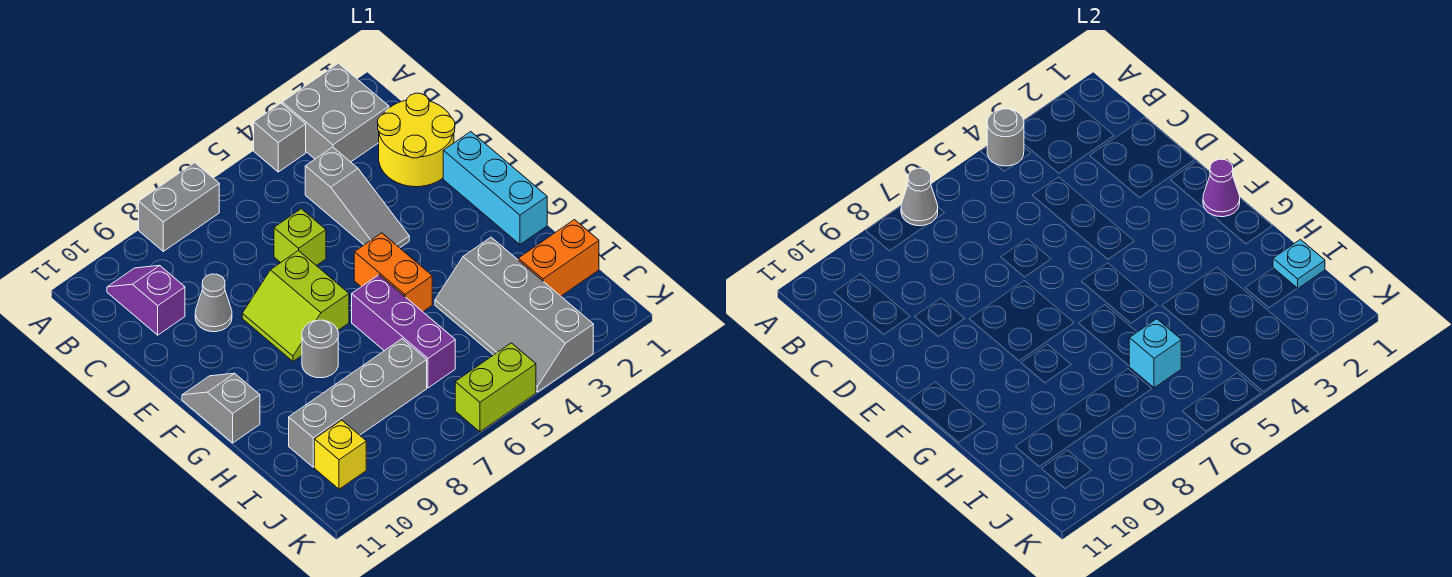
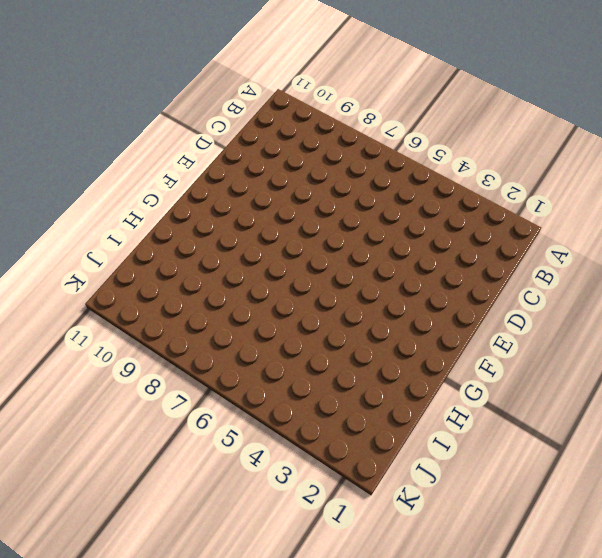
none -> grey 2x2 brick [282,63,389,162]
none -> grey 1x1 brick [254,103,306,172]
none -> grey 1x2 brick [139,163,219,251]

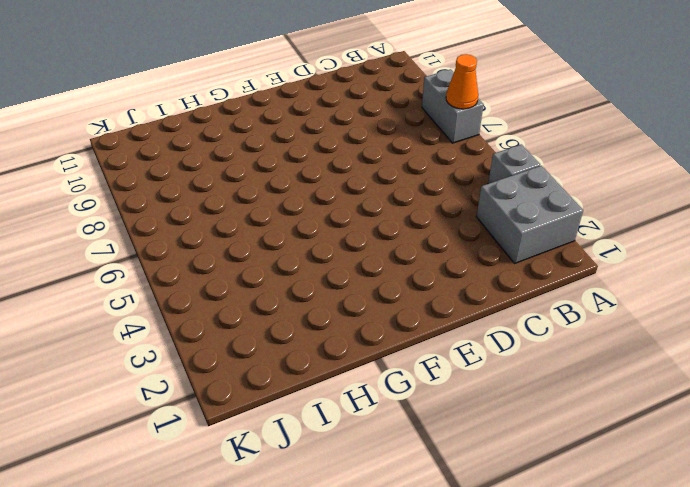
orange 1x1 cone [446,54,478,109] -> grey 1x1 cone [901,168,938,226]
none -> purple 1x2 slope [107,266,185,335]
none -> yellow 2x2 round brick [378,93,455,187]
none -> grey 1x3 slope [305,147,409,248]

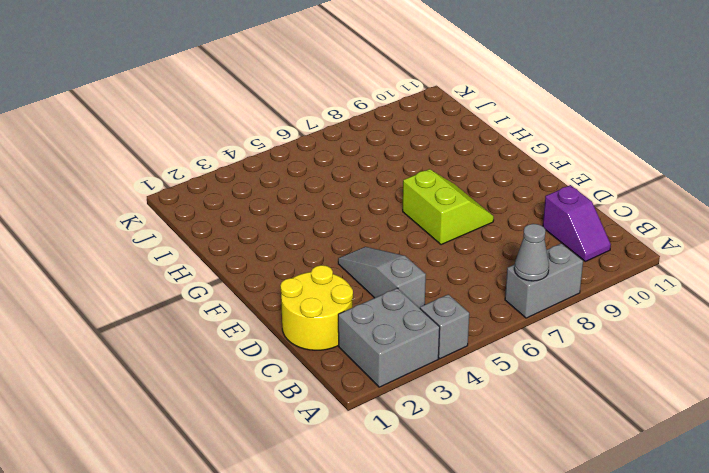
none -> lime 1x1 brick [274,209,326,266]
none -> grey 1x1 cone [195,274,232,332]
none -> cyan 1x3 brick [443,132,547,244]

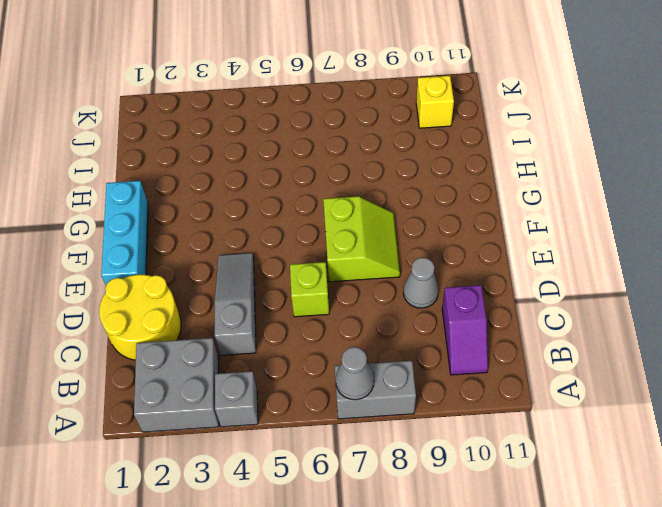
none -> orange 1x2 brick [354,233,432,312]
none -> grey 1x2 slope [182,373,260,443]
none -> purple 1x3 brick [352,275,455,388]

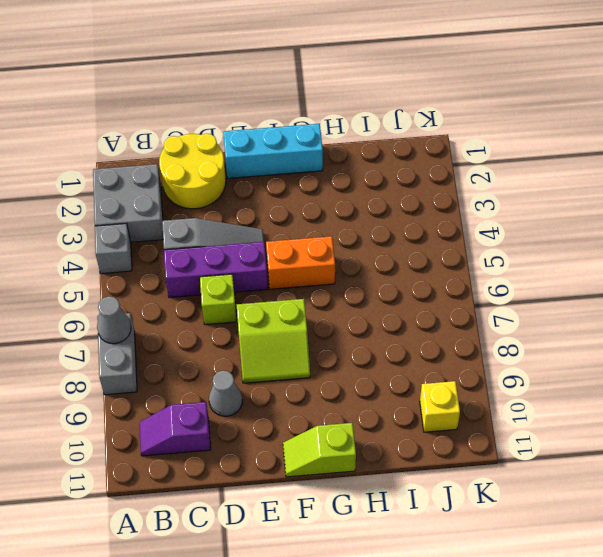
purple 1x3 brick [164,242,268,297] -> purple 1x3 brick moved to [352,275,455,388]
lime 1x2 slope [283,423,356,477] -> grey 1x2 slope [182,373,260,443]
none -> grey 1x1 round brick [302,320,338,378]
none -> grey 2x4 slope [435,237,593,392]
none -> orange 1x2 brick [518,220,599,296]

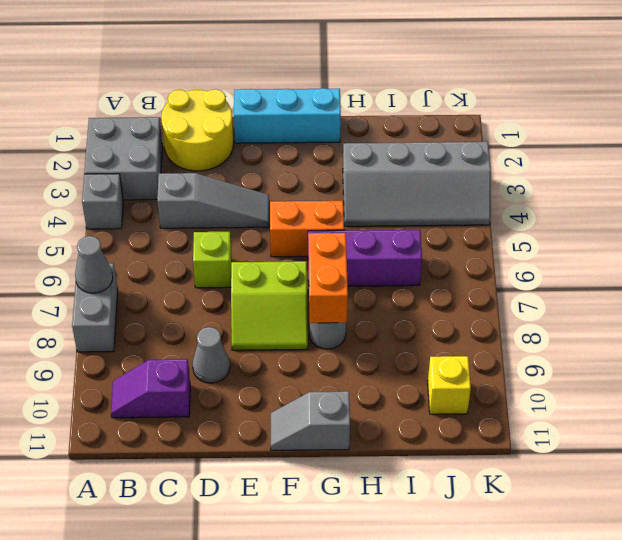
orange 1x2 brick [308,233,348,323] -> orange 1x2 brick moved to [518,220,599,296]
none -> grey 1x4 brick [289,339,427,467]
none -> lime 1x2 brick [455,343,536,432]
none -> grey 1x1 round brick [987,109,1024,166]

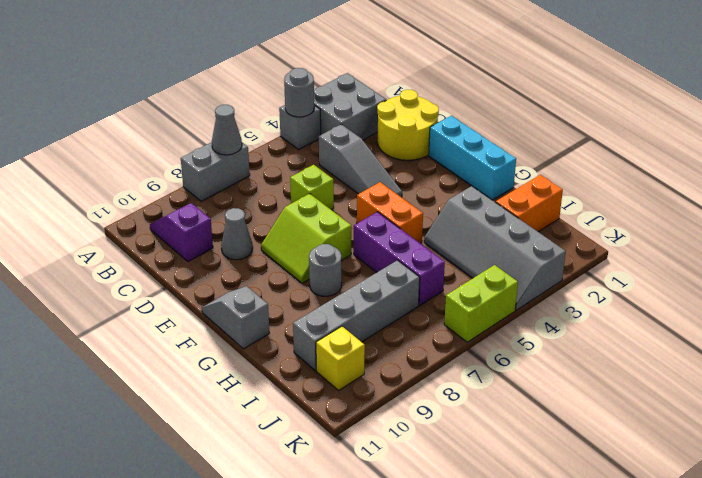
none -> purple 1x1 cone [1203,159,1240,217]
none -> cyan 1x1 plate [1273,239,1325,288]
none -> cyan 1x1 brick [1129,319,1181,388]

